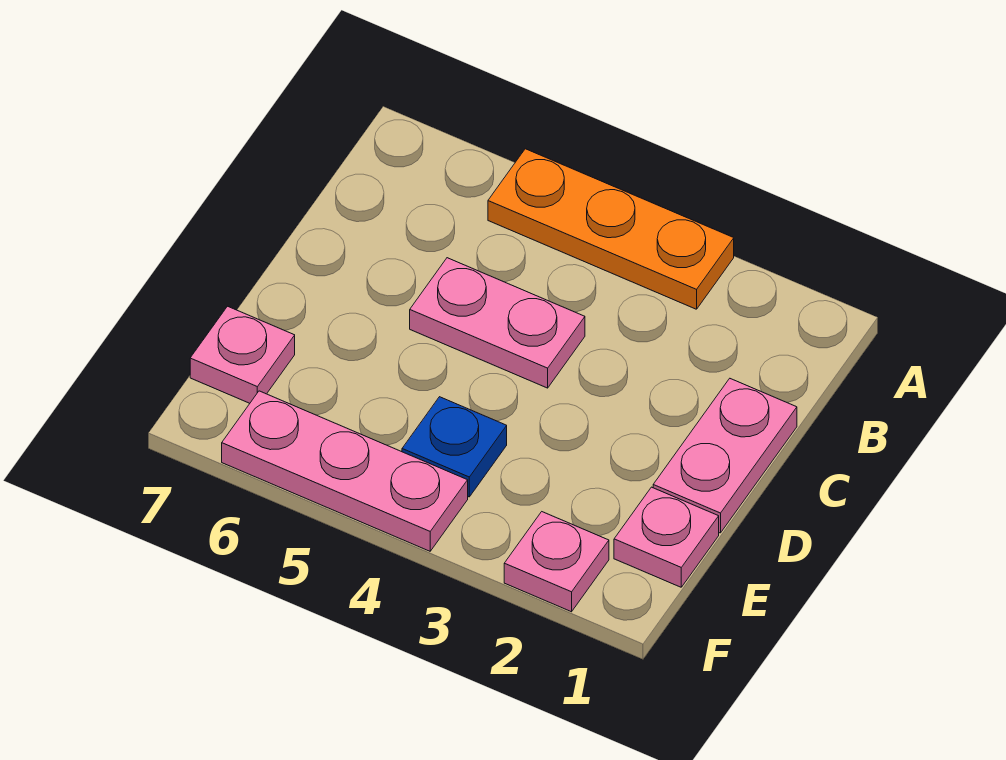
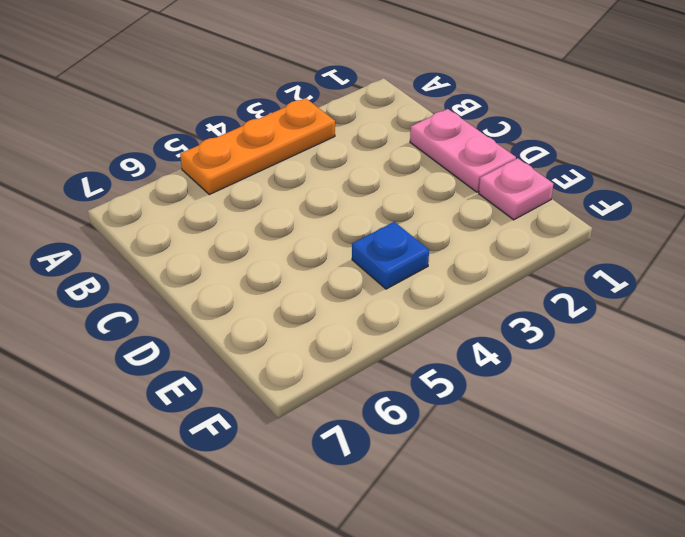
none -> pink 1x2 plate [410,258,585,388]
none -> pink 1x1 plate [190,306,295,403]

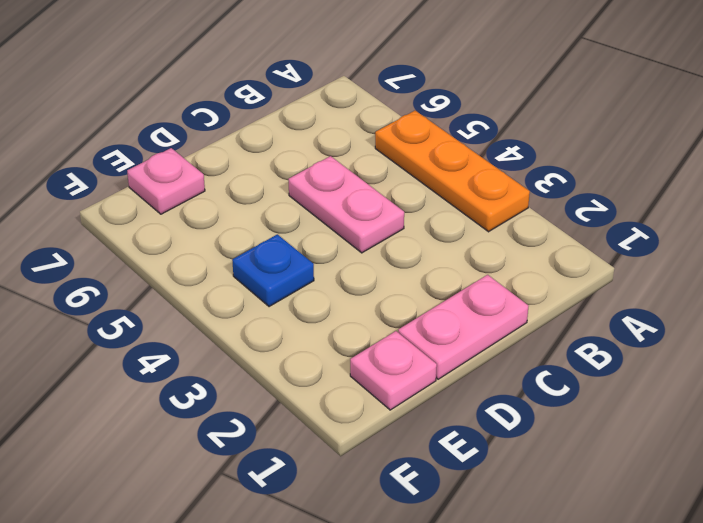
none -> pink 1x1 plate [504,512,609,612]
none -> pink 1x3 plate [222,391,468,551]

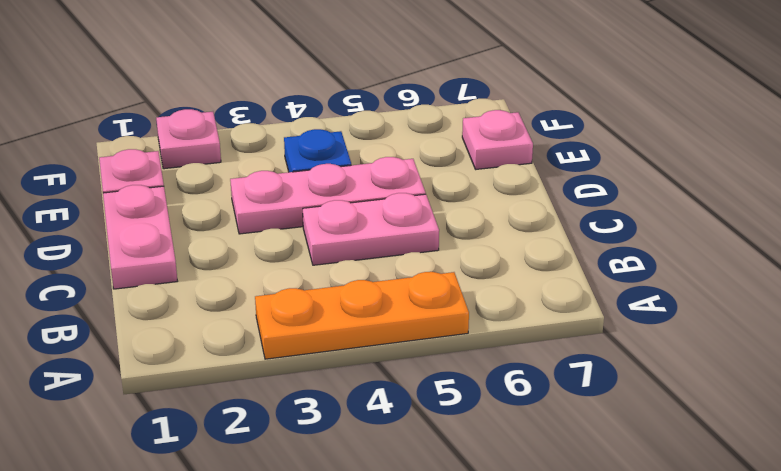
pink 1x3 plate [230,157,426,234] -> pink 1x3 plate moved to [222,391,468,551]

